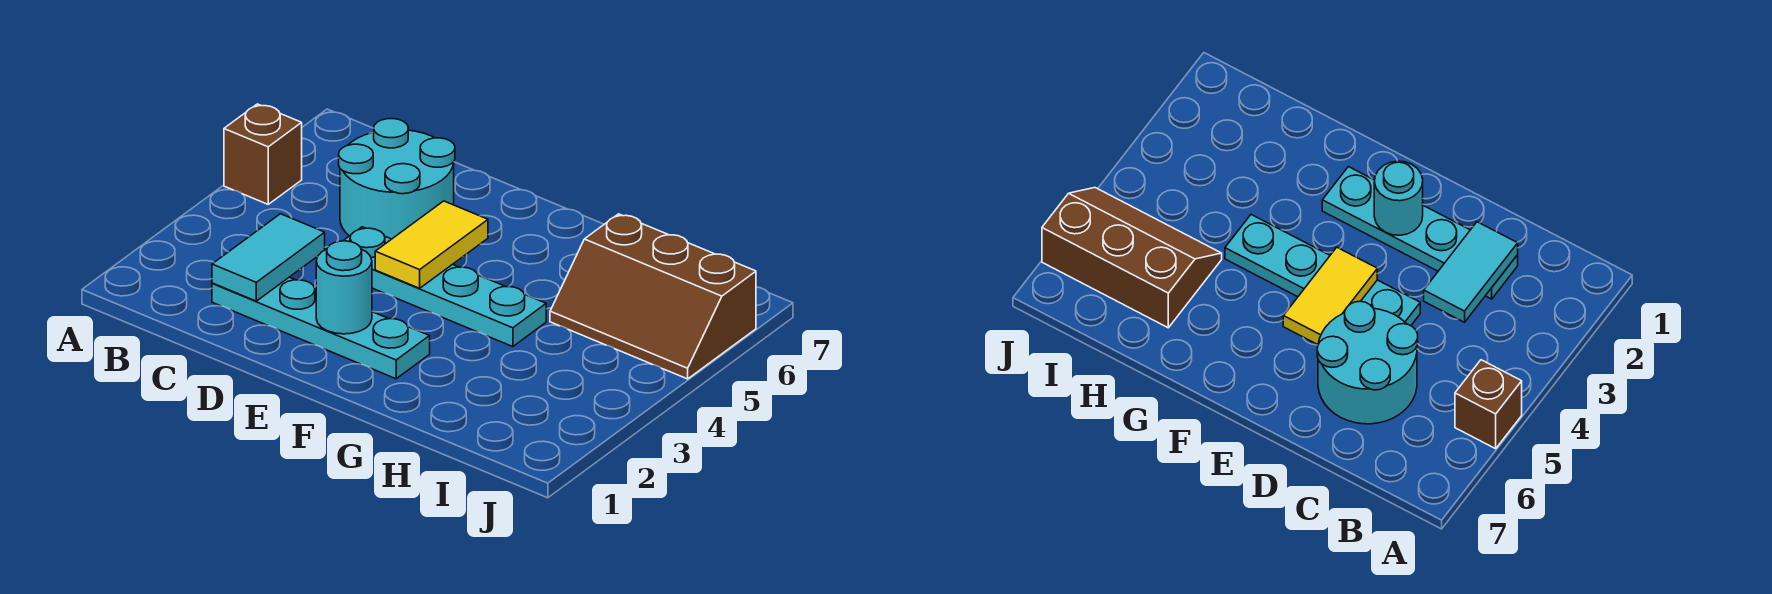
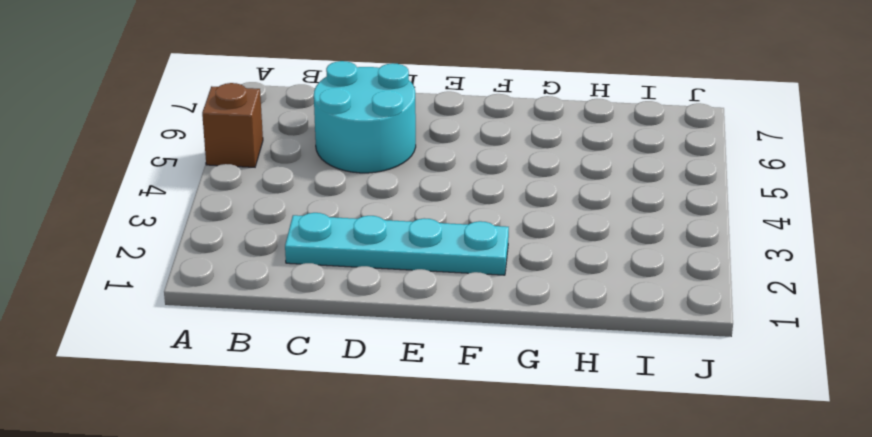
none -> cyan 1x4 plate [343,227,546,347]
none -> brown 2x3 slope [550,214,756,379]

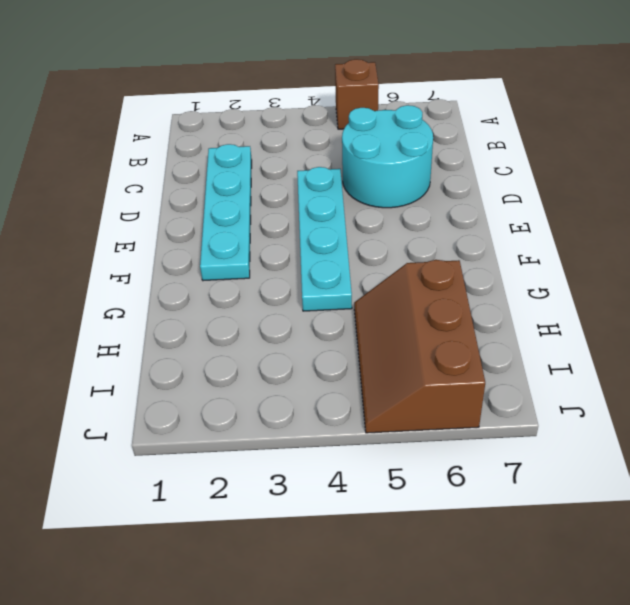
none -> cyan 1x2 tile [212,214,325,301]
none -> cyan 1x1 round brick [316,241,372,334]

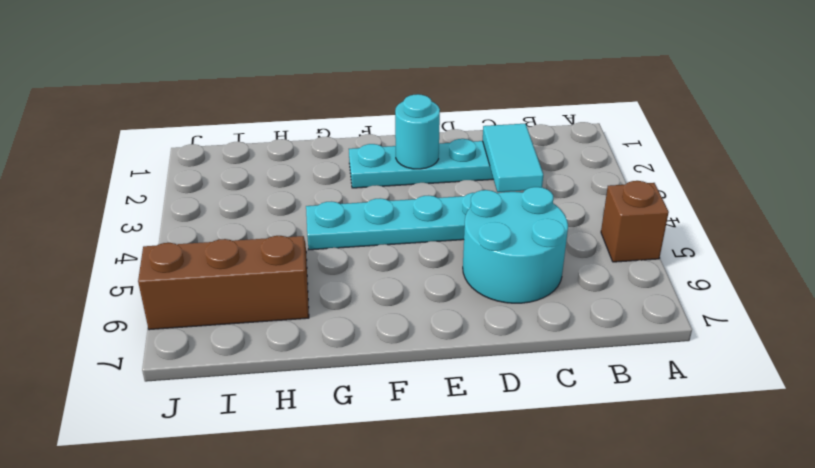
none -> yellow 1x2 tile [375,201,488,288]

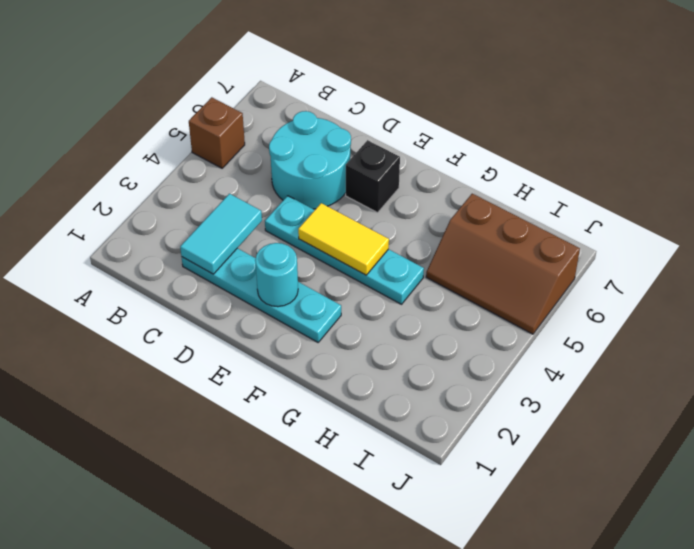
yellow 1x2 tile [298,203,389,275] -> yellow 1x2 tile turned to [375,201,488,288]
black 1x1 brick [346,140,400,213] -> none

